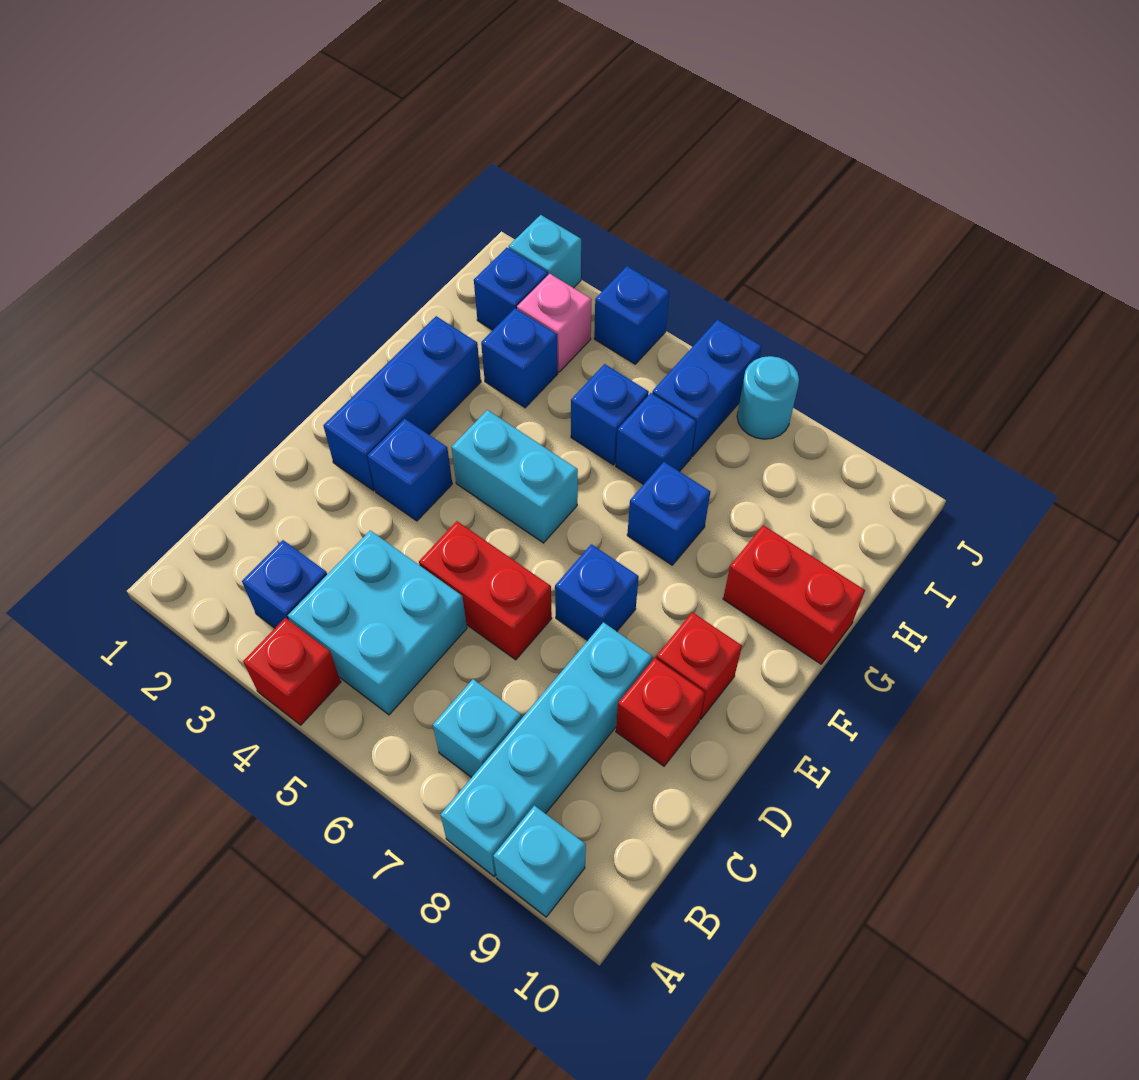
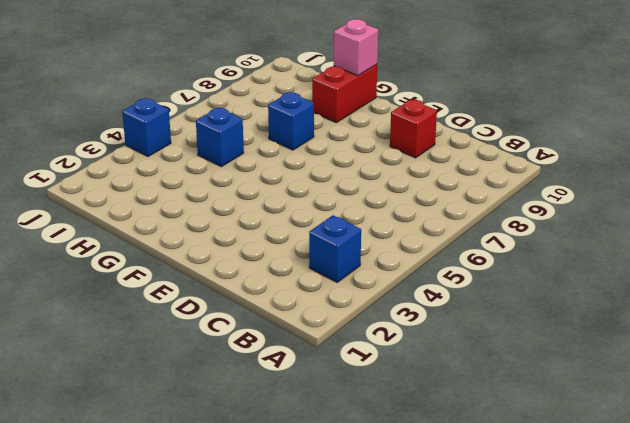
pink 1x1 brick [334,19,378,76] -> pink 1x1 brick moved to [517,274,592,372]
none -> red 1x1 brick [243,618,341,725]
none -> cyan 1x4 brick [440,622,652,876]
none -> cyan 1x1 brick [493,805,586,917]

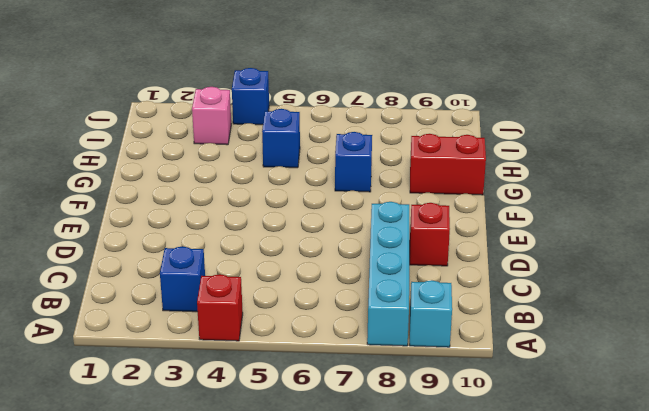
none -> cyan 2x2 brick [288,531,467,715]
none -> cyan 1x1 brick [433,679,522,778]
none -> red 1x2 brick [419,521,552,660]

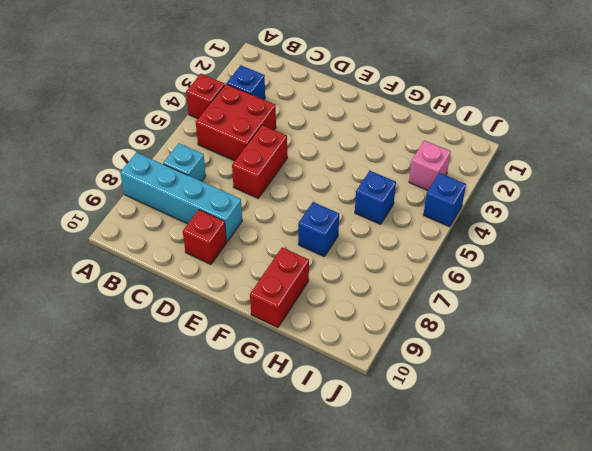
red 2x2 brick [196,84,276,161] -> cyan 2x2 brick [288,531,467,715]
none -> cyan 1x1 brick [493,805,586,917]
none -> blue 1x3 brick [323,316,481,491]
none -> blue 1x1 brick [367,419,452,521]

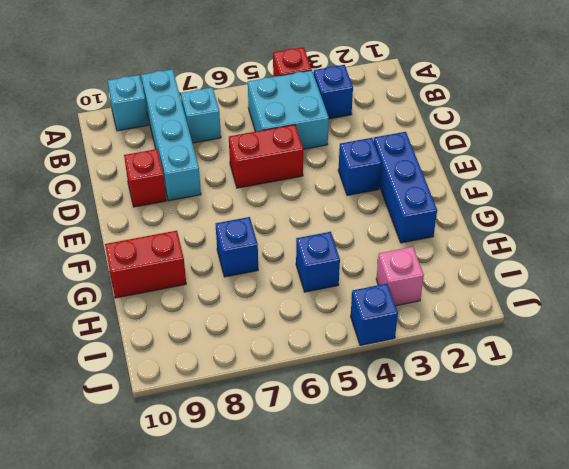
none -> blue 1x1 brick [555,544,639,641]
none -> red 1x1 brick [656,612,742,720]
none -> cyan 1x2 brick [451,410,578,543]

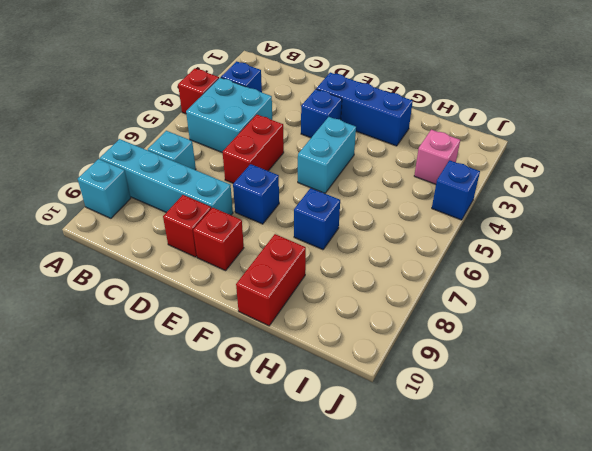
none -> blue 1x1 brick [481,308,558,408]
none -> blue 1x1 brick [571,364,649,465]
none -> blue 1x1 brick [616,393,696,485]

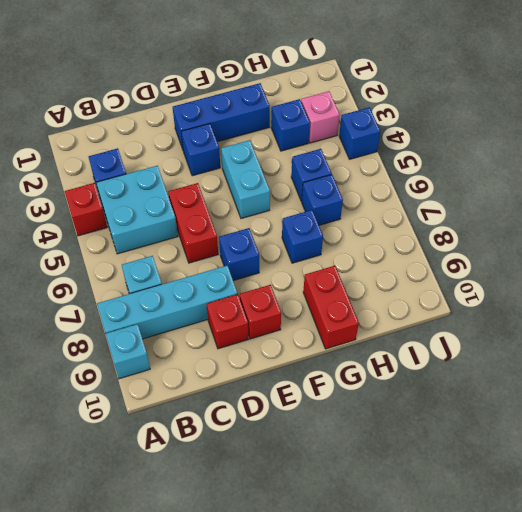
none -> blue 1x1 brick [474,248,548,330]
none -> blue 1x2 brick [652,320,762,456]
none -> cyan 1x1 brick [509,215,581,288]

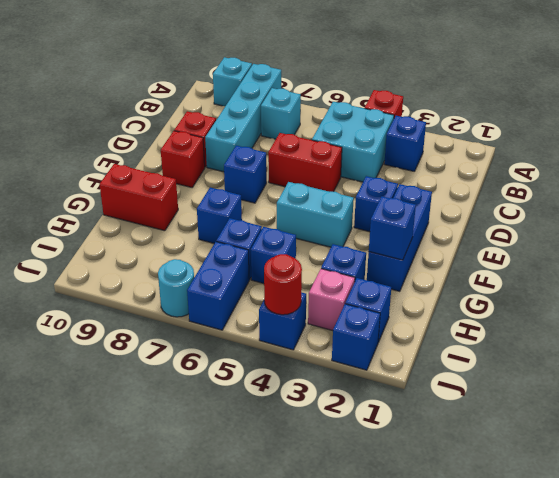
blue 1x1 brick [369,196,416,260] -> none
blue 1x1 brick [332,304,380,370] -> cyan 1x1 brick [509,215,581,288]
red 1x1 round brick [264,254,302,315] -> none

